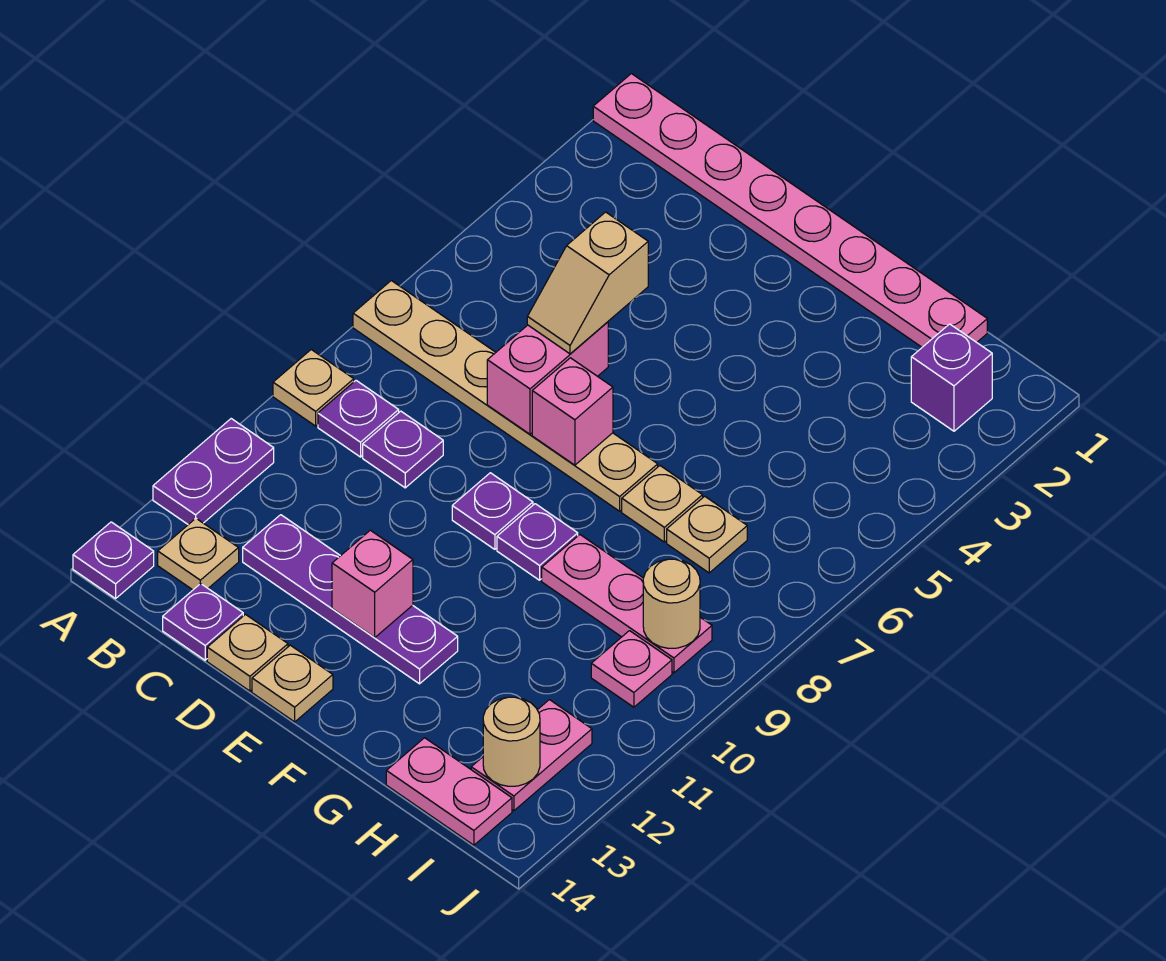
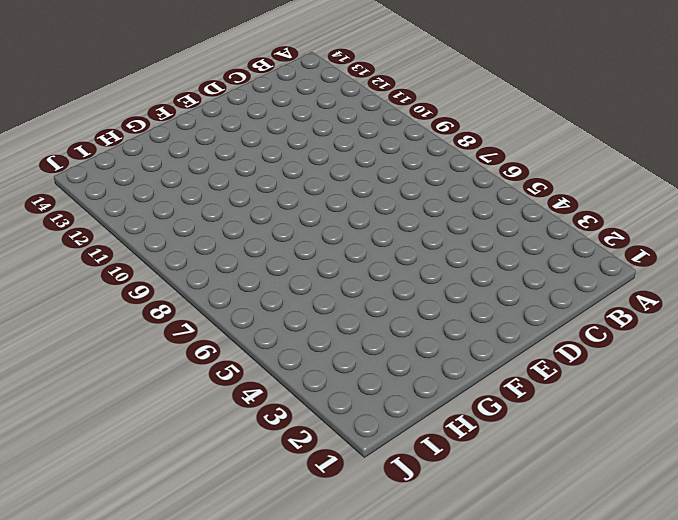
none -> pink 1x8 plate [593,74,987,347]
none -> tan 1x6 plate [353,281,658,511]
none -> tan 1x1 plate [273,350,354,426]

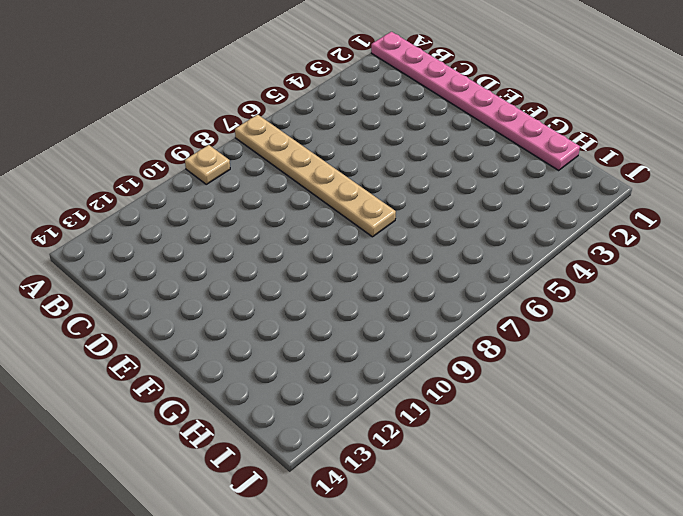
none -> purple 1x2 plate [153,419,274,525]
none -> purple 1x1 plate [73,522,154,599]
none -> purple 1x1 plate [318,381,399,457]

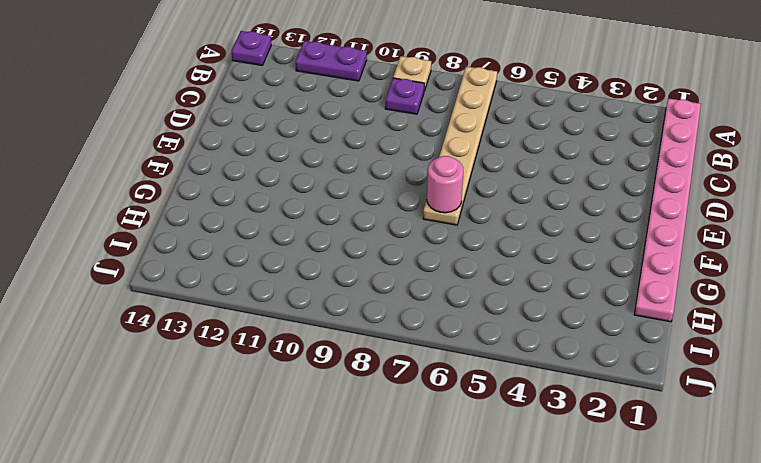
pink 1x1 round brick [427,156,463,213] -> none
none -> tan 1x1 plate [158,518,239,590]
none -> purple 1x1 plate [363,411,443,488]
none -> purple 1x4 plate [243,515,458,684]

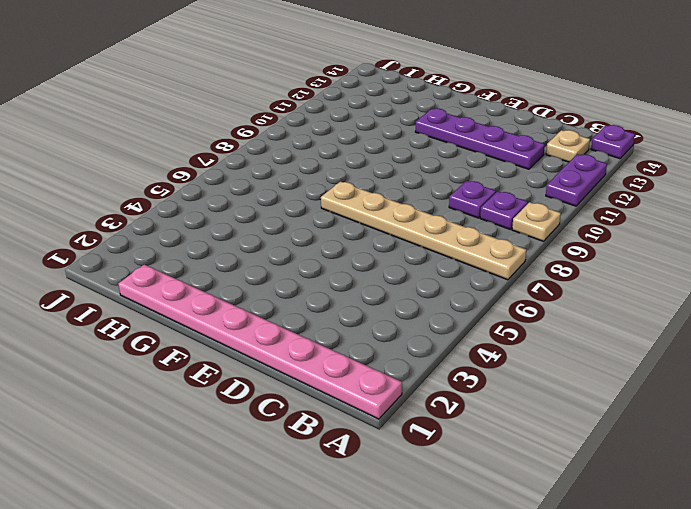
none -> purple 1x1 plate [163,584,243,660]
none -> tan 1x1 plate [207,615,288,691]
none -> purple 1x1 plate [452,473,533,549]

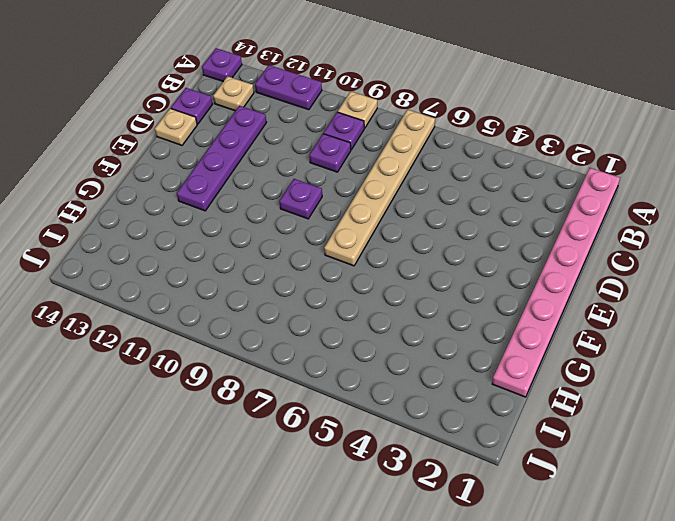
none -> tan 1x1 plate [252,645,333,722]
none -> purple 1x1 plate [497,504,578,580]
none -> tan 1x1 plate [622,466,703,542]

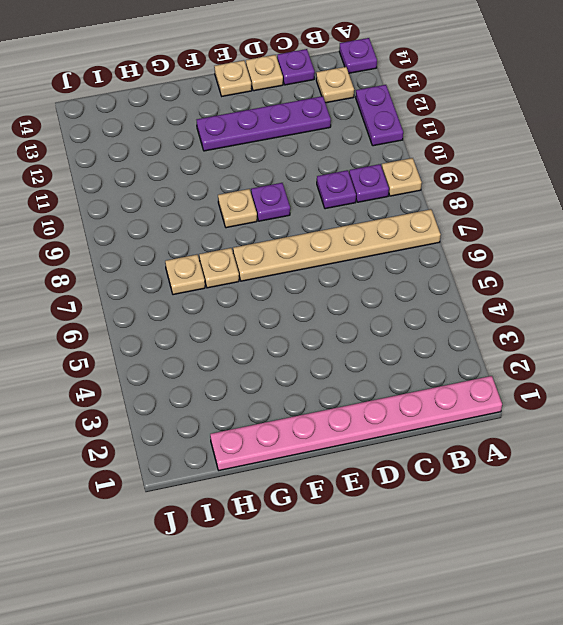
tan 1x1 plate [218,189,257,228] -> purple 1x1 plate [497,504,578,580]
none -> pink 1x3 plate [542,535,712,673]
none -> pink 1x2 plate [386,738,512,845]
none -> purple 1x1 brick [911,324,992,431]

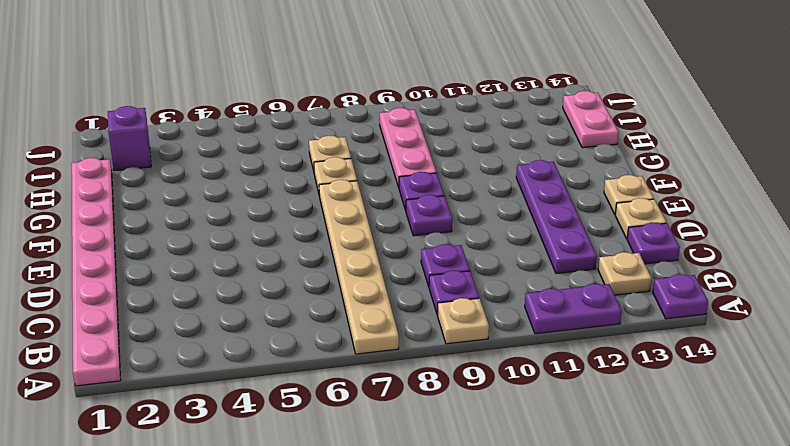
none -> pink 1x1 plate [591,631,672,707]
none -> pink 1x2 plate [471,700,592,811]
none -> pink 1x2 brick [487,322,608,434]

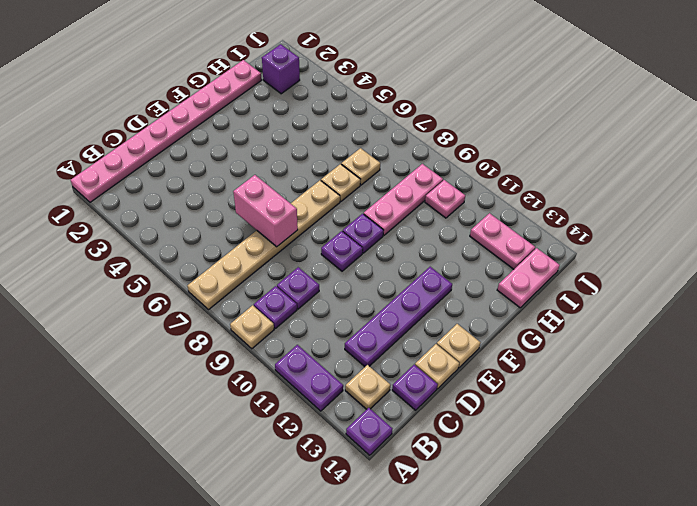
none -> pink 1x1 brick [532,358,613,465]
none -> pink 1x1 brick [332,530,413,637]
none -> tan 1x1 round brick [643,559,700,648]

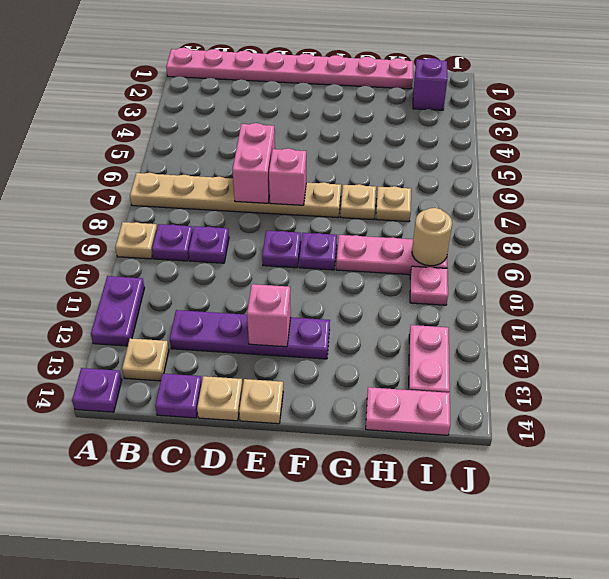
none -> tan 1x1 round brick [483,697,540,786]
none -> tan 1x2 slope [527,212,648,354]

